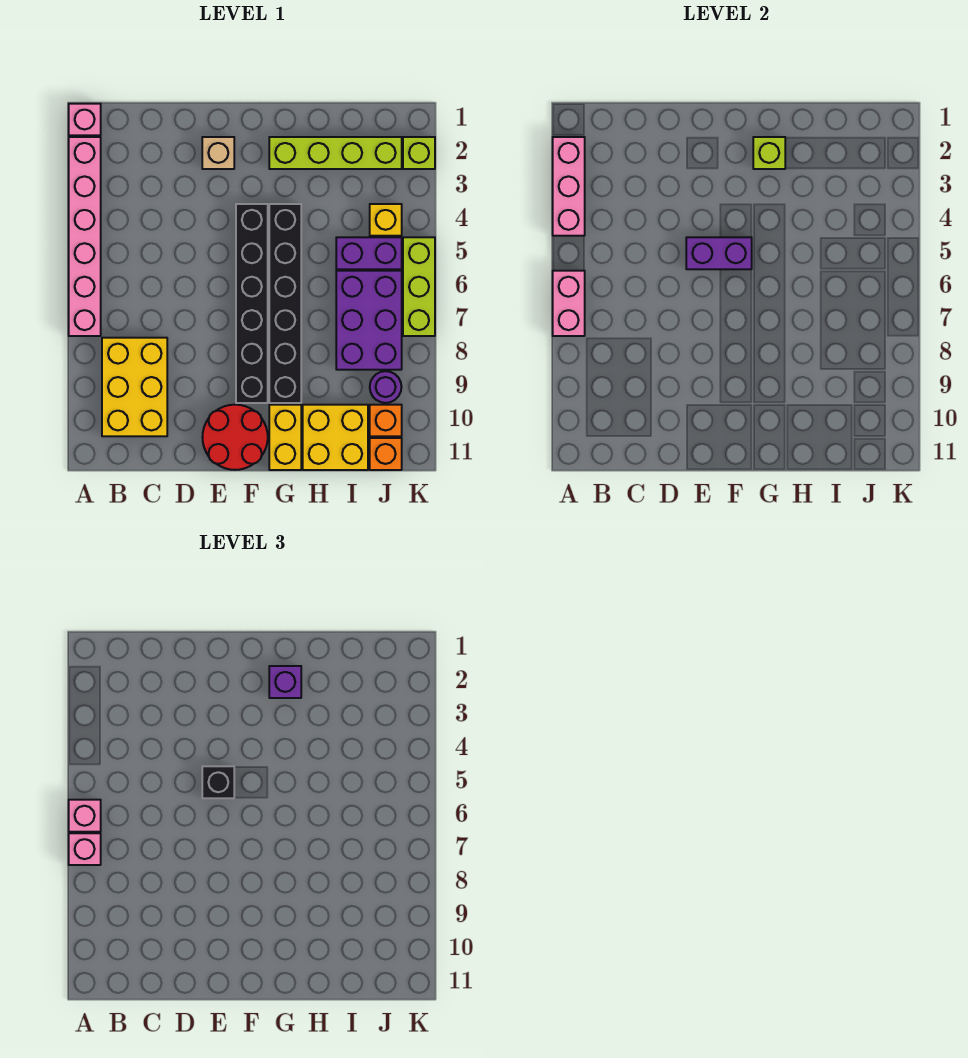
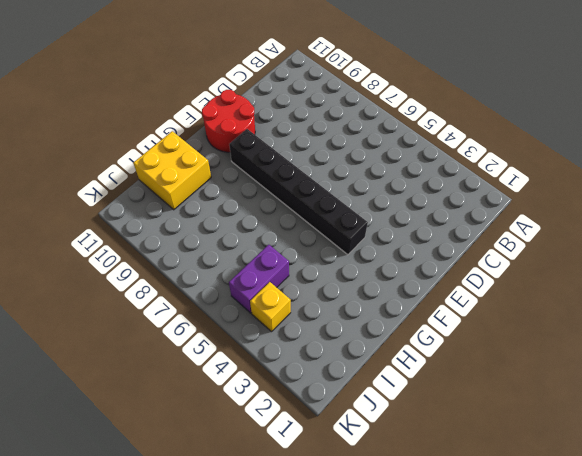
none -> pink 1x1 brick [69,104,101,135]
none -> pink 1x6 brick [69,137,101,336]
none -> yellow 2x3 brick [102,338,167,436]

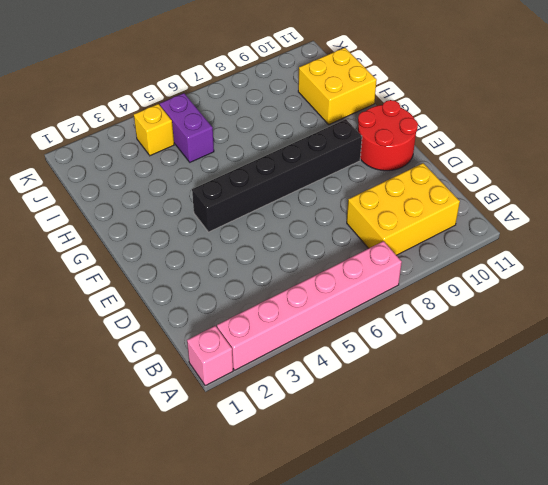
none -> tan 1x1 brick [202,137,234,169]
none -> lime 1x4 brick [269,137,402,169]
none -> black 1x6 brick [269,204,301,403]

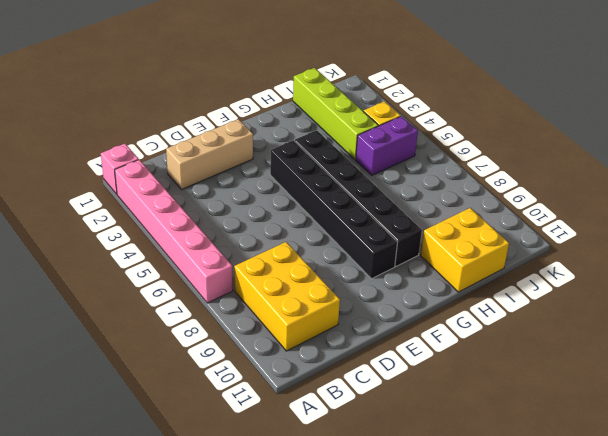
tan 1x3 brick [166,119,253,189] -> tan 1x1 brick [202,137,234,169]
lime 1x4 brick [293,68,378,160] -> lime 1x4 brick turned to [269,137,402,169]
none -> red 2x2 round brick [202,405,268,470]
none -> yellow 1x2 brick [269,405,301,470]
none -> purple 2x3 brick [336,271,402,370]

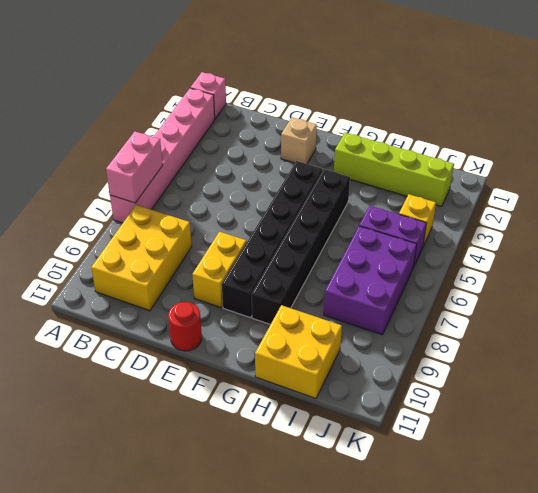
yellow 1x2 brick [192,232,247,308] -> yellow 1x2 brick moved to [269,405,301,470]
red 1x1 round brick [168,302,202,351] -> red 2x2 round brick [202,405,268,470]
none -> purple 1x1 round brick [370,371,401,403]
none -> orange 1x1 brick [370,405,402,436]
none -> orange 1x1 brick [370,438,402,470]

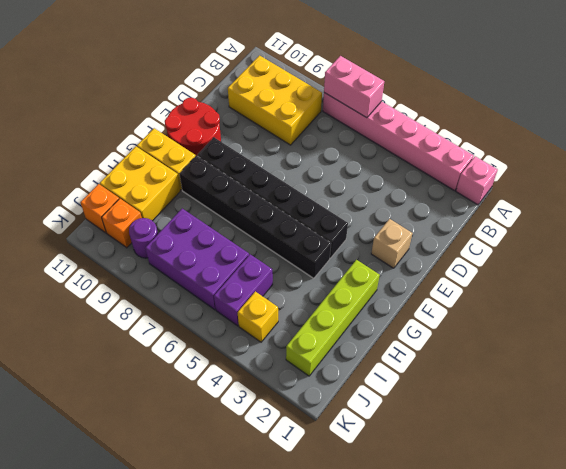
none -> lime 1x1 brick [403,137,435,169]
none -> lime 1x3 brick [403,237,435,336]
none -> pink 1x3 brick [553,137,585,236]

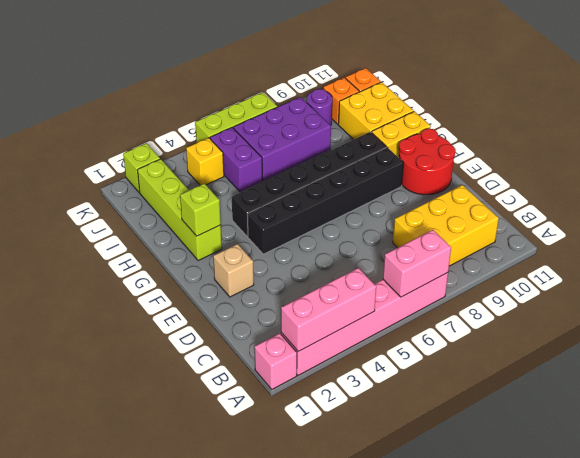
none -> purple 1x2 brick [686,237,752,269]
none -> pink 1x1 brick [69,800,101,832]
none -> pink 1x1 brick [69,833,101,865]

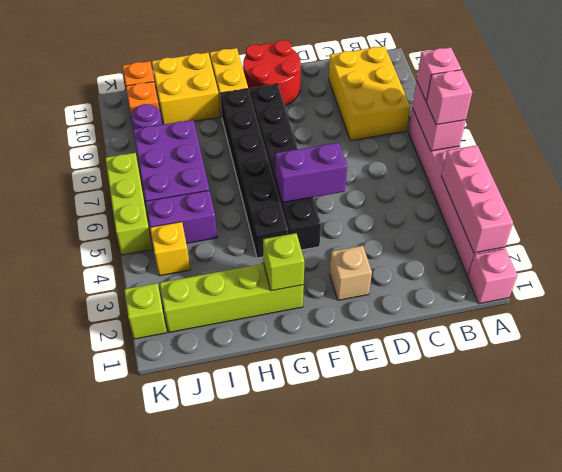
none -> black 1x1 brick [202,766,234,798]
none -> purple 1x1 brick [269,666,301,698]

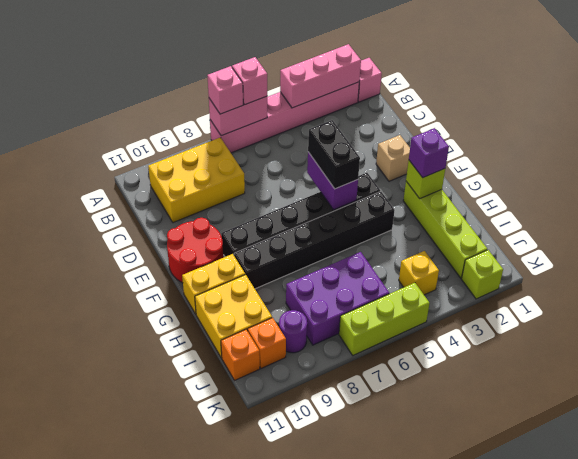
black 1x2 brick [308,120,360,189] -> black 1x1 brick [202,766,234,798]
none -> purple 1x2 brick [336,237,402,269]

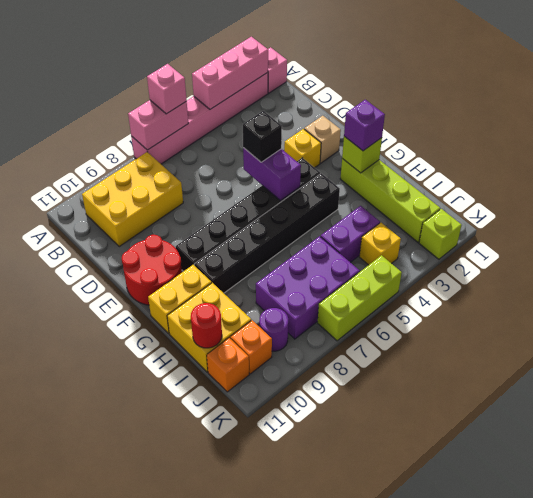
yellow 1x1 brick [284,129,321,168] -> none
purple 1x2 brick [321,206,380,262] -> purple 1x2 brick turned to [336,237,402,269]
red 1x1 round brick [191,303,222,348] -> none
none -> pink 1x1 brick [69,833,101,865]

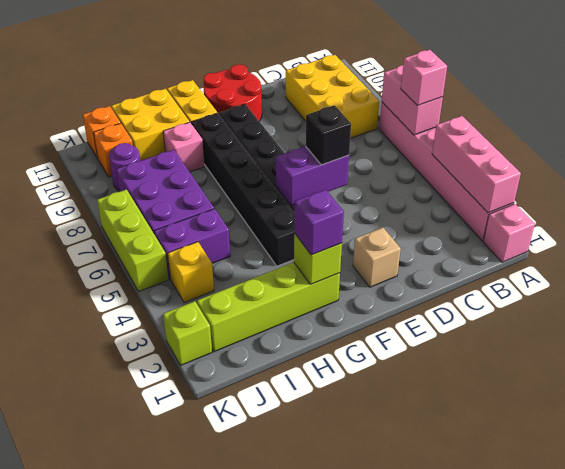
pink 1x1 brick [163,122,204,172] -> pink 1x1 brick moved to [69,833,101,865]

